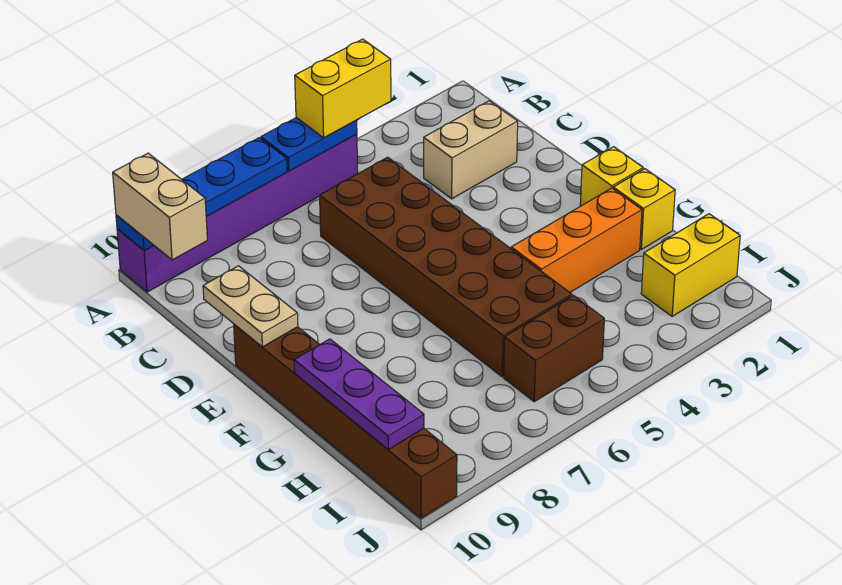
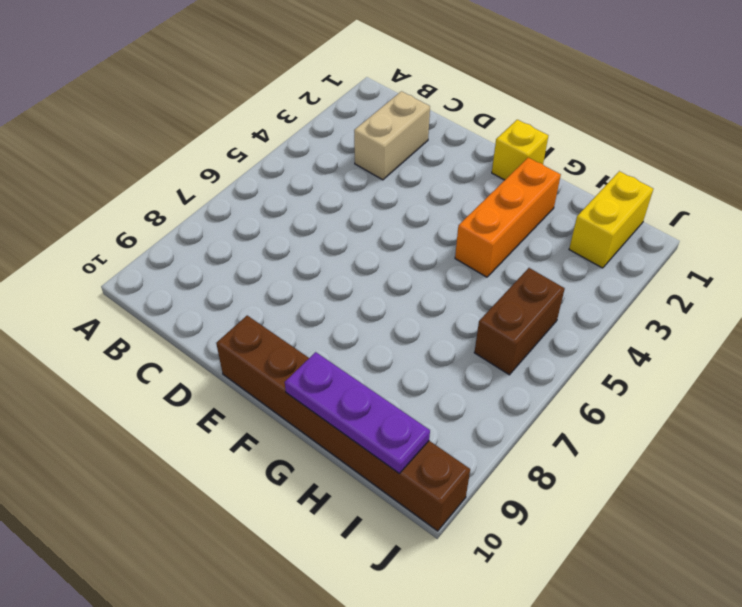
none -> purple 1x6 brick [117,134,358,292]
none -> brown 2x6 brick [320,157,572,377]
none -> yellow 1x1 brick [613,169,675,249]

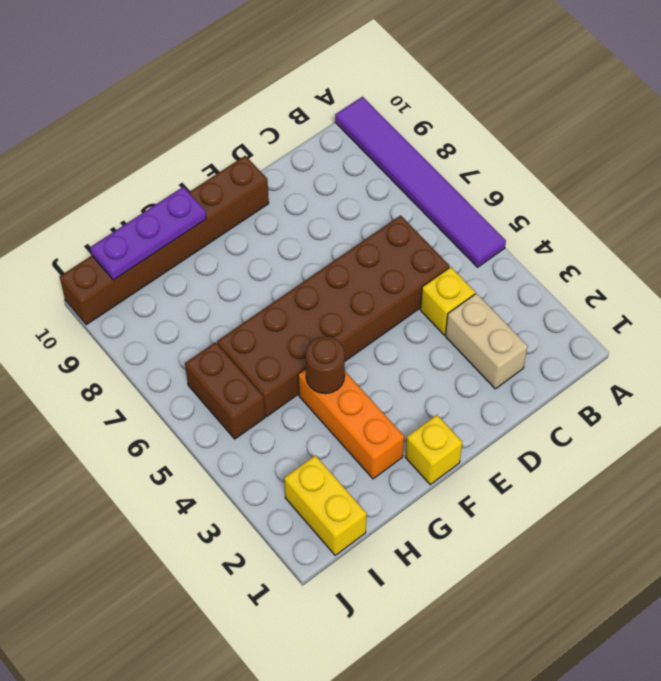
purple 1x6 tile [335,97,506,267] -> purple 1x6 brick [117,134,358,292]
yellow 1x1 brick [420,267,475,335] -> yellow 1x1 brick moved to [613,169,675,249]
brown 1x1 round brick [305,336,345,394] -> none
none -> blue 1x2 plate [261,118,357,171]
none -> blue 1x4 plate [116,138,287,250]
none -> tan 1x2 plate [203,266,298,347]

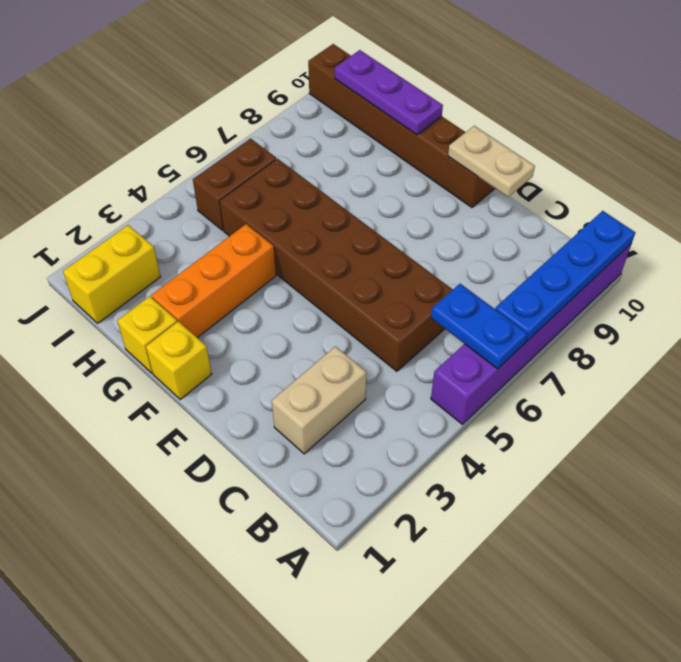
blue 1x2 plate [431,284,527,369] -> blue 1x2 plate turned to [261,118,357,171]
none -> yellow 1x2 brick [295,39,391,138]
none -> tan 1x2 brick [113,153,207,260]

